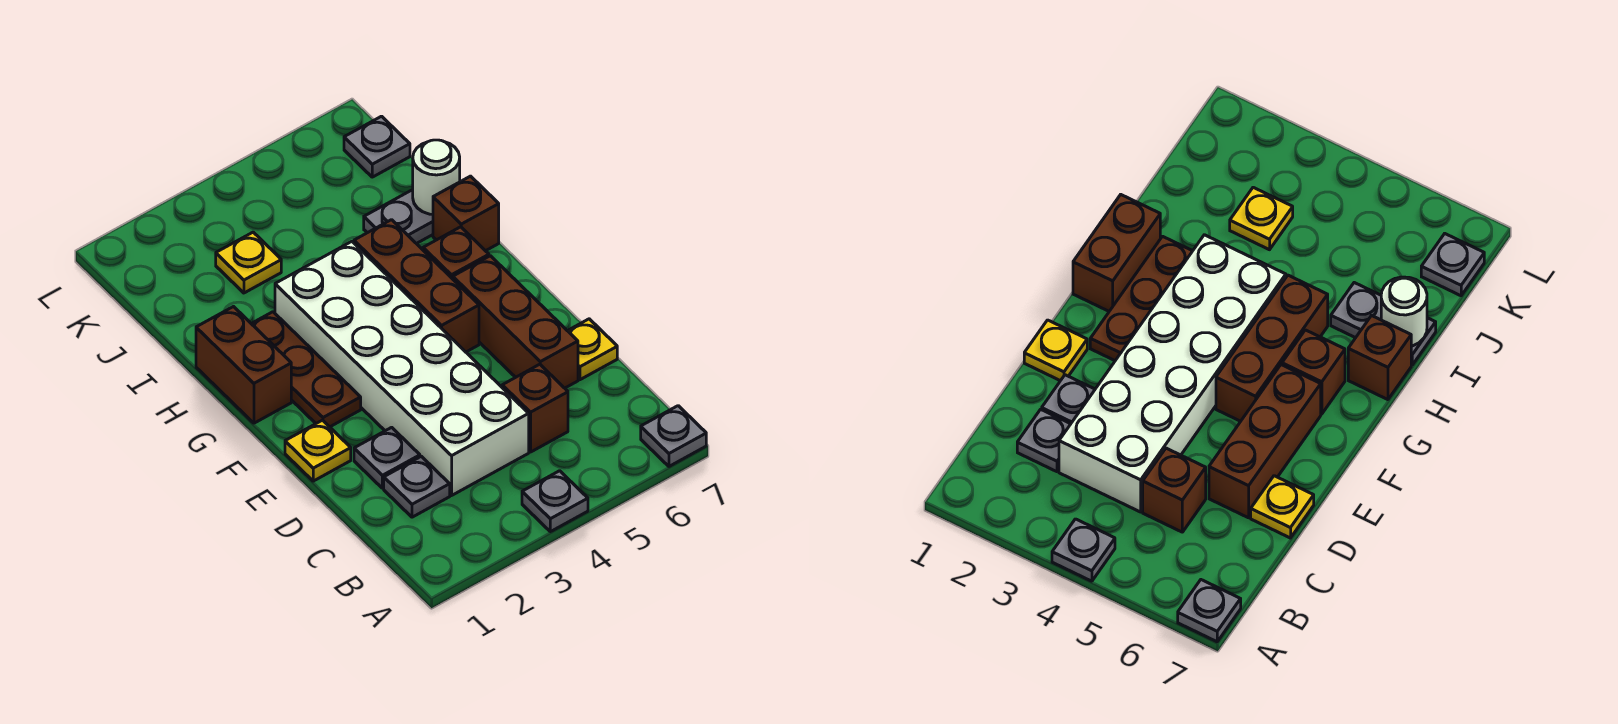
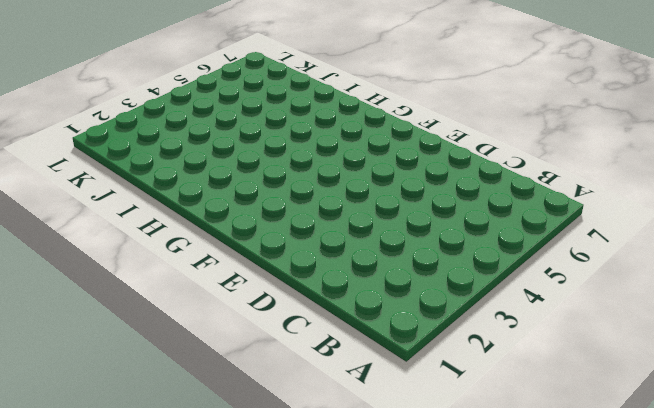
none -> grey 1x1 plate [522,471,588,532]
none -> grey 1x1 plate [641,406,706,466]
none -> grey 1x1 plate [384,456,450,517]

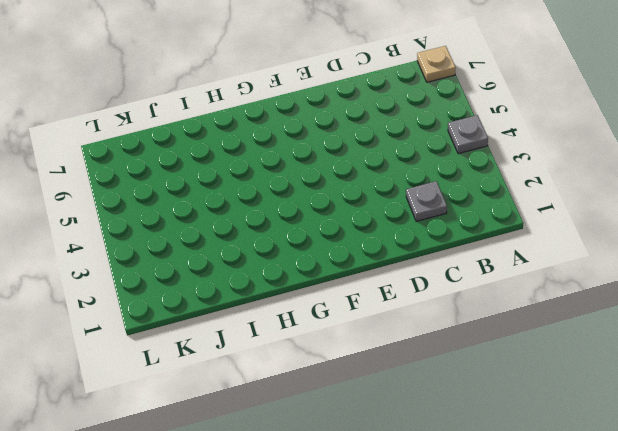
tan 1x1 plate [417,46,456,82] -> grey 1x1 plate [641,406,706,466]
none -> white 2x6 brick [275,242,529,495]
none -> brown 1x1 brick [502,364,568,452]
none -> grey 1x1 plate [354,427,420,488]

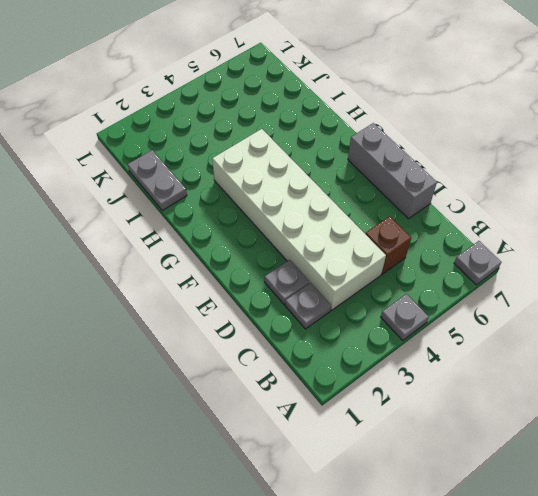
grey 1x3 brick [348,123,437,219] -> yellow 1x1 plate [568,319,617,380]
grey 1x2 plate [128,150,187,210] -> grey 1x2 plate turned to [364,190,433,244]
none -> brown 1x3 brick [453,256,578,388]
none -> yellow 1x1 plate [285,420,351,481]
none -> brown 1x3 plate [251,312,361,427]

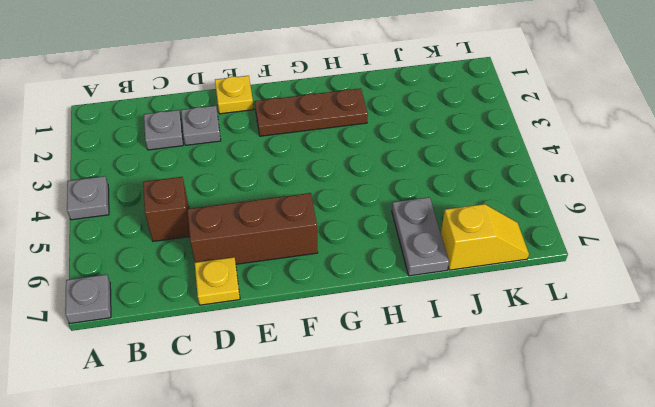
yellow 1x2 slope [441,204,529,270] -> grey 1x1 plate [344,116,410,177]
none -> white 2x6 brick [275,242,529,495]
none -> brown 1x3 brick [354,220,479,352]
none -> brown 1x2 brick [196,307,291,423]

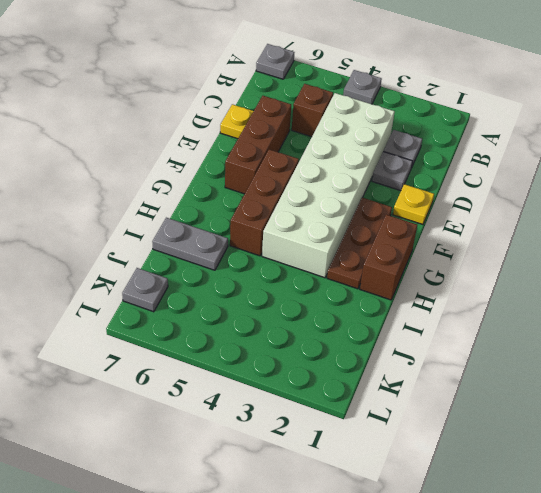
none -> brown 1x1 brick [423,227,489,279]
none -> brown 1x1 brick [433,176,499,251]
none -> yellow 1x1 plate [216,232,281,293]

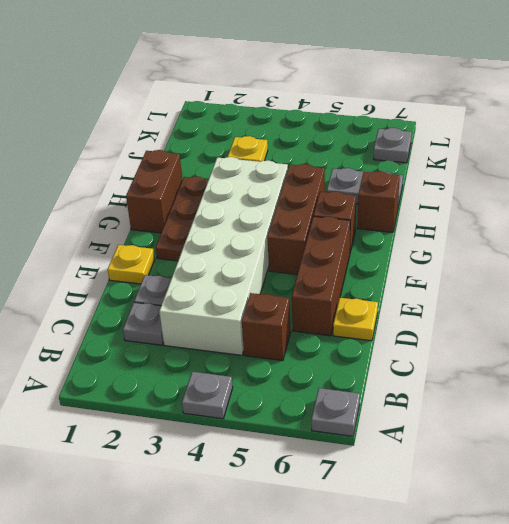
none -> white 1x1 round brick [413,140,460,215]

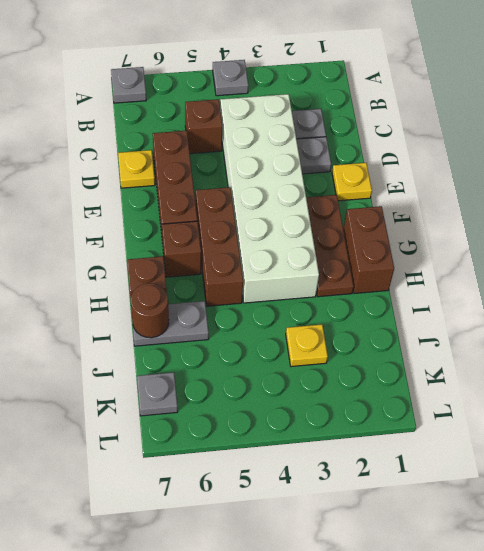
brown 1x1 round brick [131,283,169,338] -> white 1x1 round brick [413,140,460,215]

